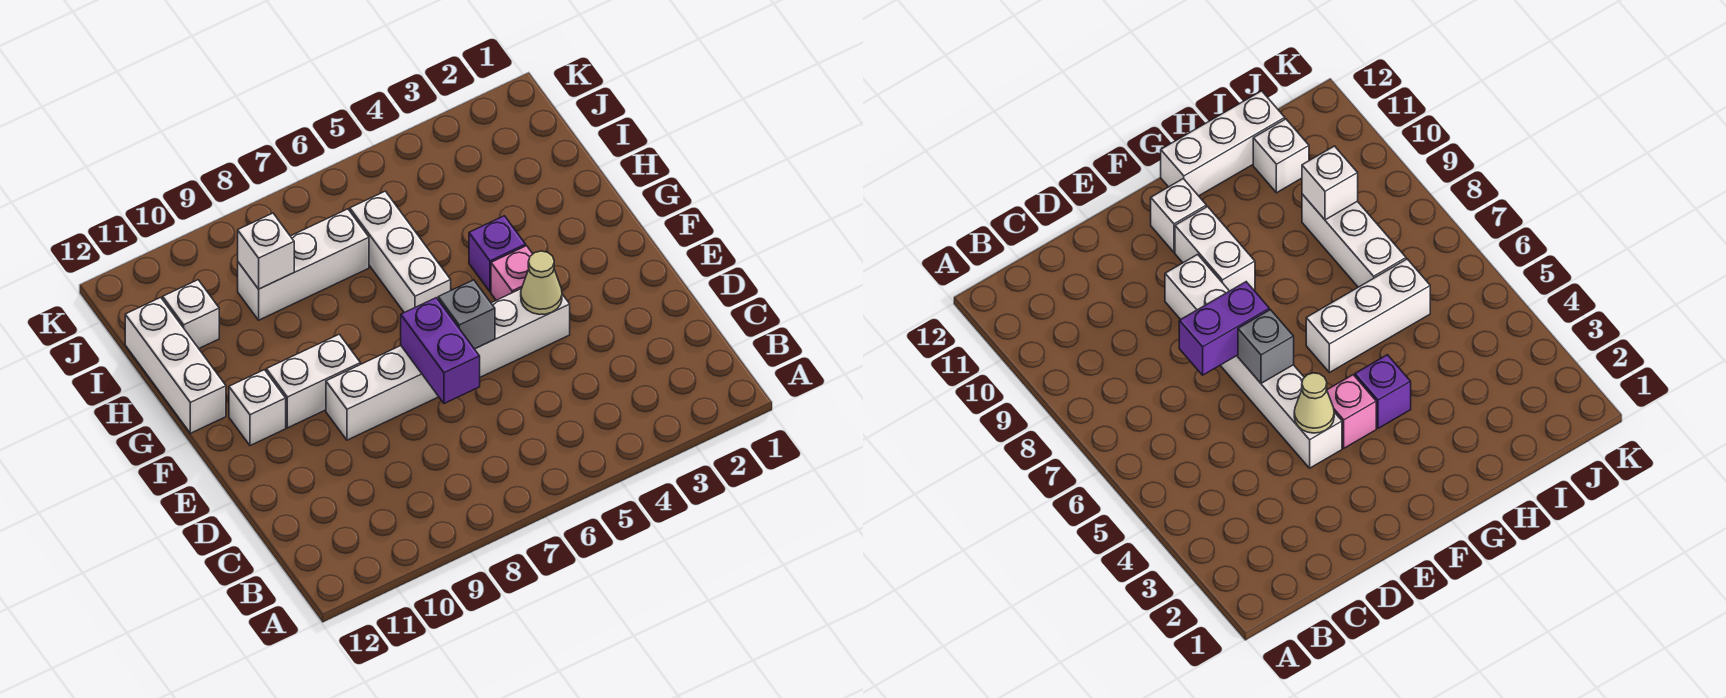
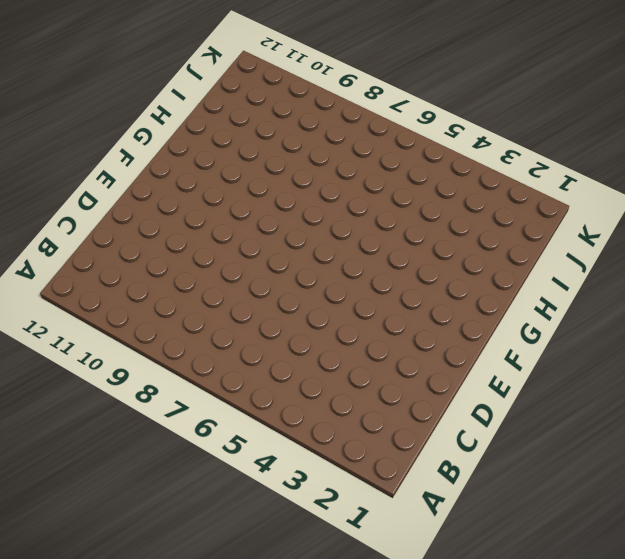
none -> white 1x6 brick [326,288,570,440]
none -> pink 1x1 brick [491,246,532,300]
none -> white 1x2 brick [266,334,360,428]

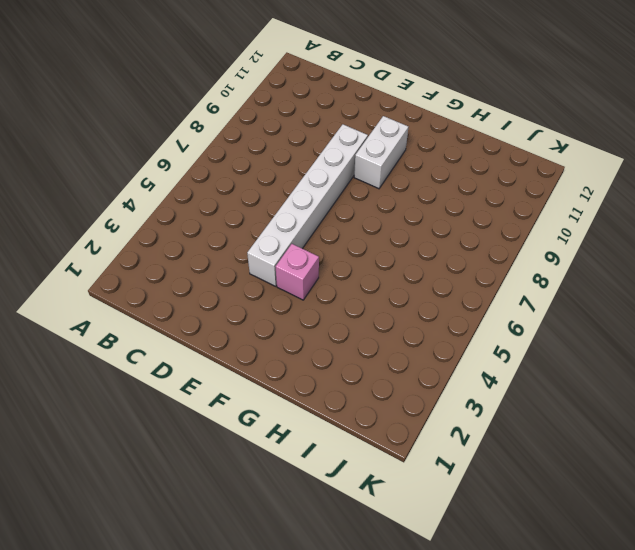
none -> white 1x1 brick [229,370,286,446]
none -> purple 1x1 brick [469,216,526,292]
none -> white 1x3 brick [350,191,451,313]

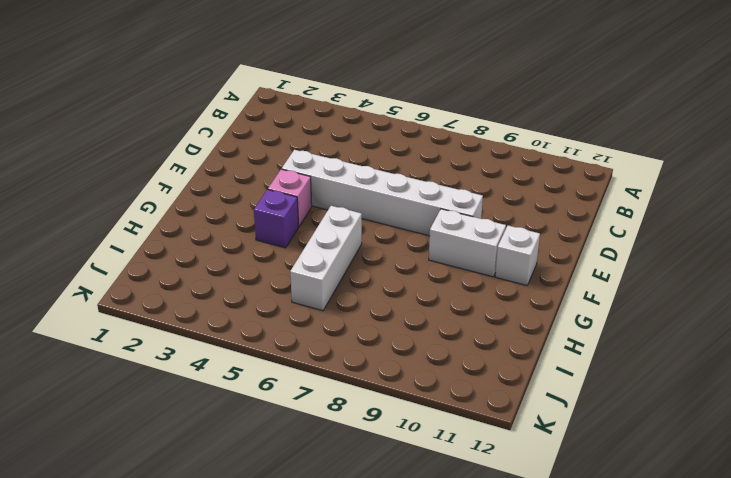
none -> white 1x3 brick [125,297,226,433]
none -> white 1x3 brick [238,209,369,320]
none -> white 1x1 brick [163,280,219,348]

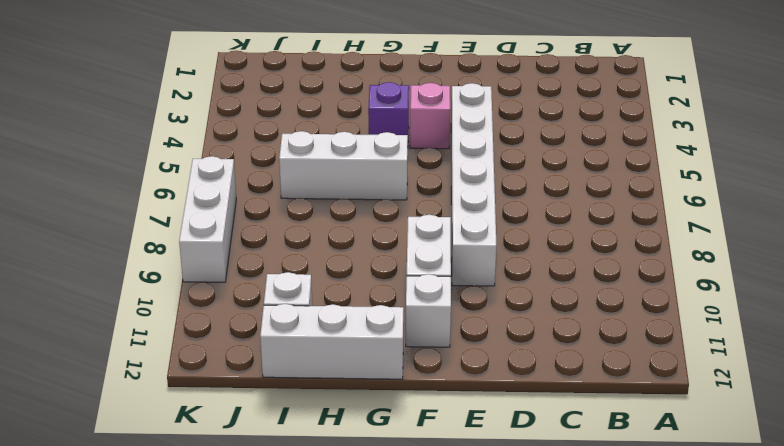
white 1x3 brick [179,156,236,282] -> white 1x3 brick moved to [238,209,369,320]
none -> purple 1x2 brick [401,298,480,404]
none -> tan 1x1 cone [521,251,562,314]
none -> grey 1x1 brick [438,280,495,349]

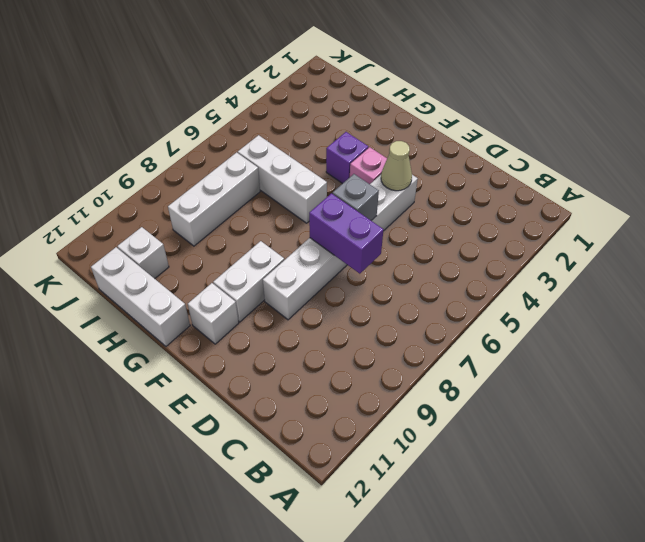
none -> white 1x1 brick [238,213,294,289]

